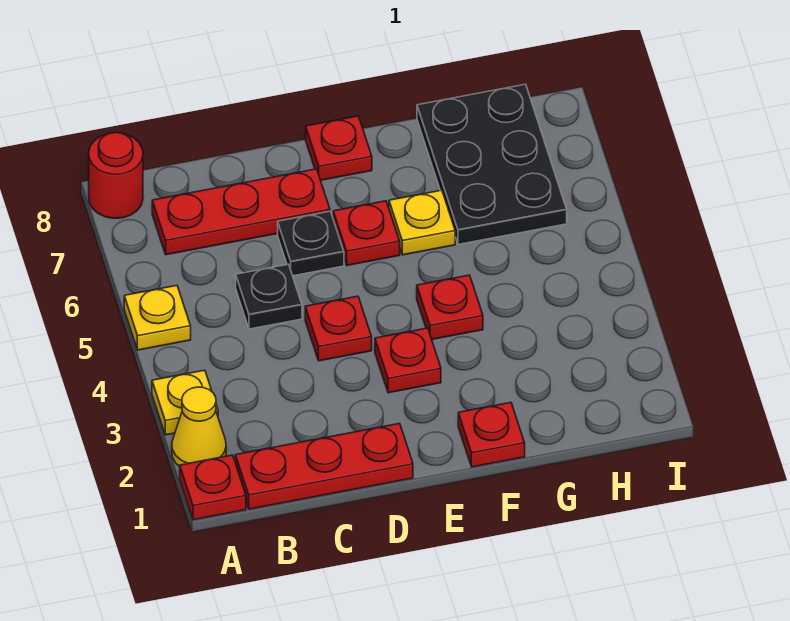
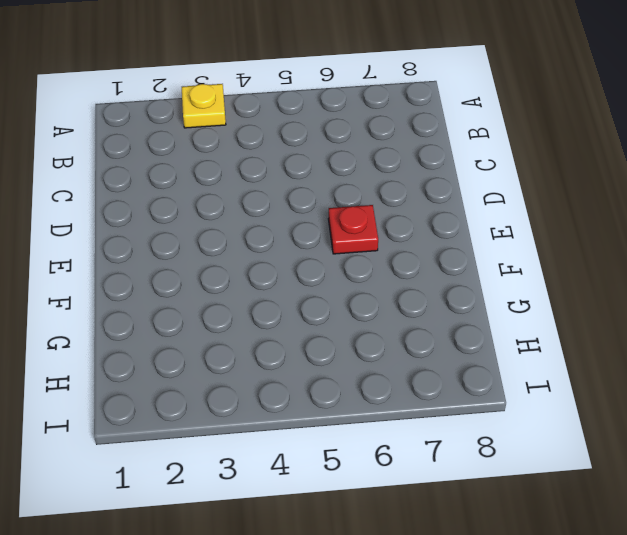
none -> red 1x1 plate [180,455,246,520]
none -> yellow 1x1 cone [172,387,226,467]
none -> yellow 1x1 plate [124,286,191,350]

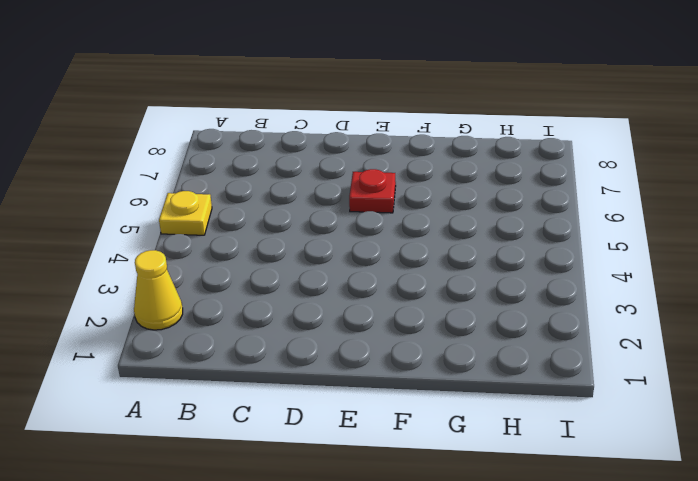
none -> red 1x1 plate [180,455,246,520]
none -> yellow 1x1 plate [152,370,218,435]
none -> red 1x1 round brick [89,133,143,218]

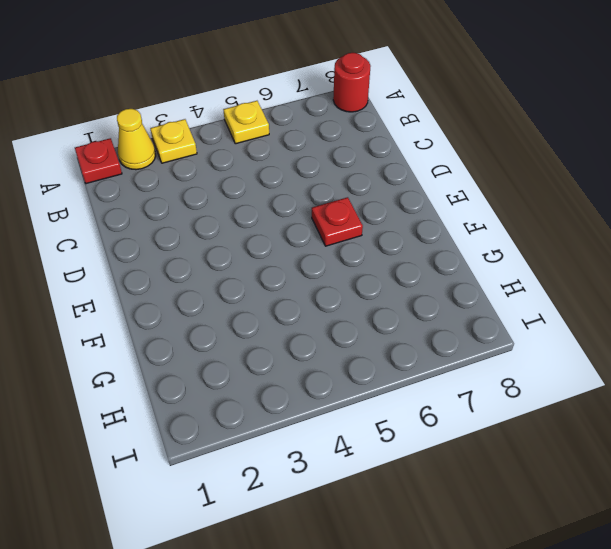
none -> red 1x3 plate [235,423,413,509]
none -> red 1x3 plate [152,169,330,255]
none -> black 1x1 plate [236,264,302,329]

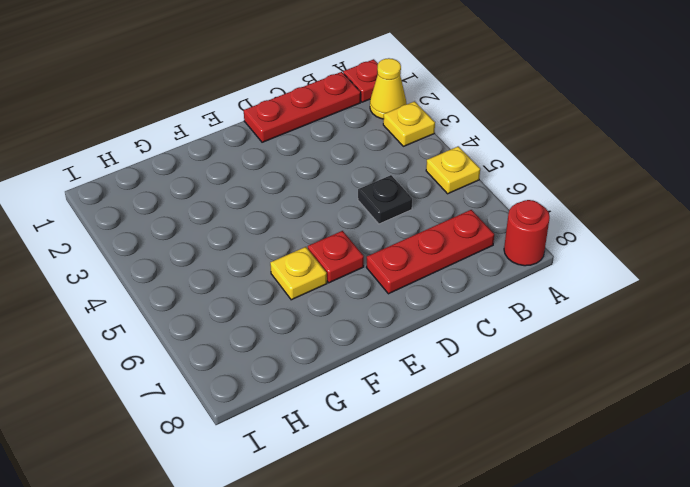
none -> red 1x1 plate [305,296,372,361]
none -> black 1x1 plate [278,212,344,276]
none -> red 1x1 plate [375,328,441,393]

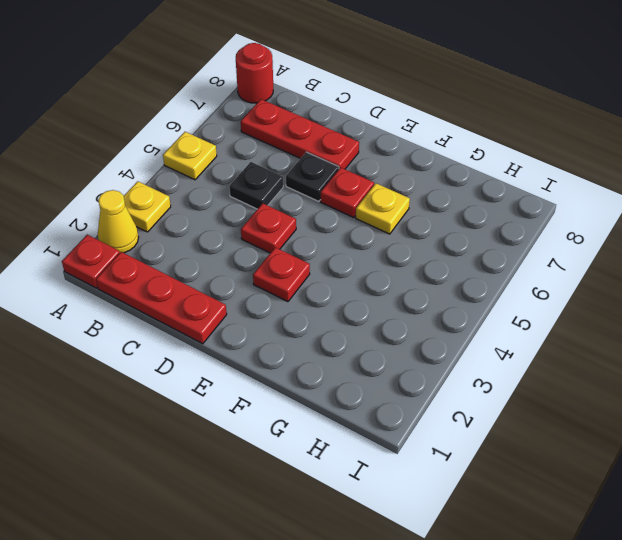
none -> red 1x1 plate [306,116,372,180]
none -> red 1x1 plate [458,402,525,467]
none -> red 1x1 plate [417,275,483,339]

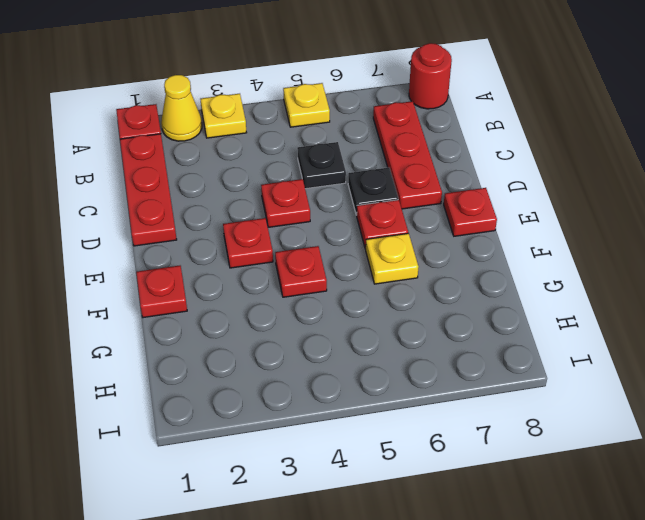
none -> black 2x3 plate [417,84,567,244]

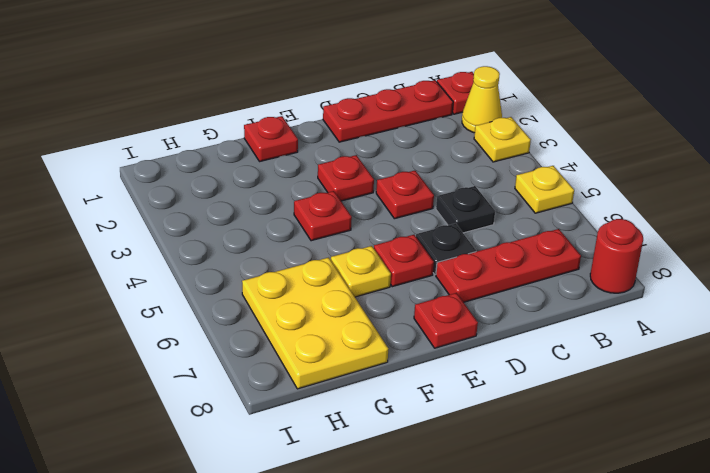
yellow 2x3 plate [242,257,388,389] -> black 2x3 plate [417,84,567,244]

